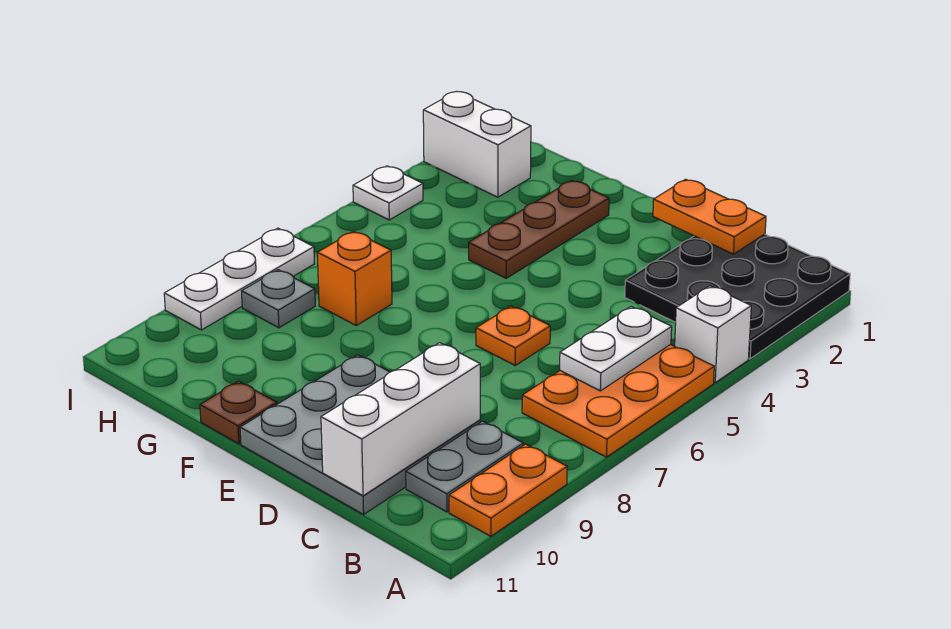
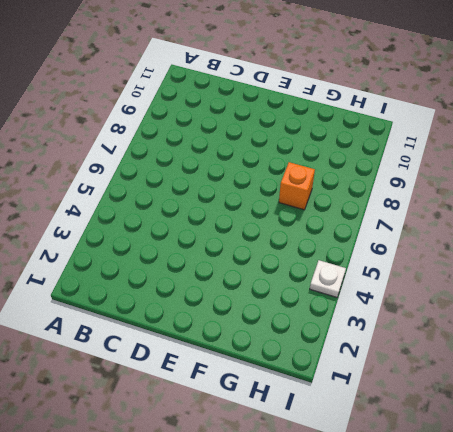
none -> black 3x3 plate [625,234,850,359]
none -> white 1x1 brick [675,286,751,382]
none -> orange 2x3 plate [522,344,714,457]

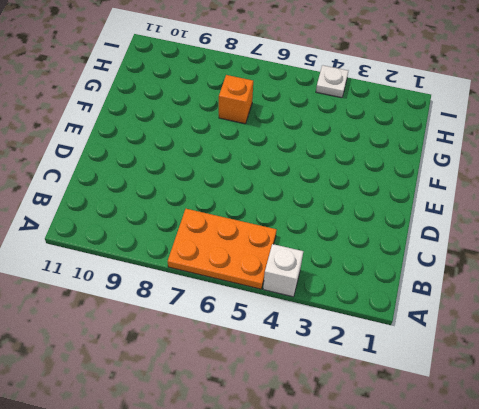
none -> black 3x3 plate [625,234,850,359]
none -> orange 1x2 plate [449,444,567,536]
none -> grey 1x2 plate [406,421,523,512]

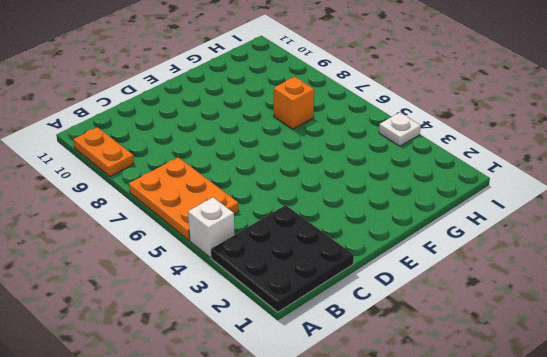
none -> grey 1x2 plate [406,421,523,512]
none -> grey 3x3 plate [240,355,480,514]
none -> orange 1x1 plate [476,306,550,365]

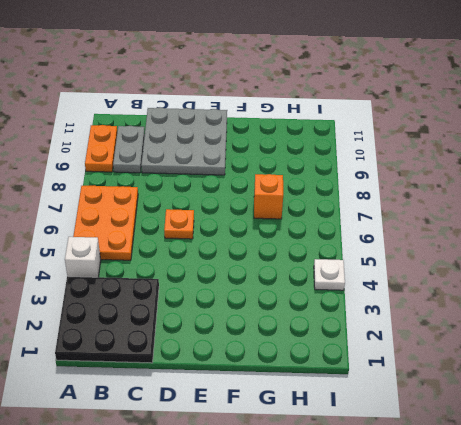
none -> brown 1x3 plate [469,181,609,278]
none -> brown 1x1 plate [200,381,277,444]
none -> white 1x2 brick [423,91,531,197]

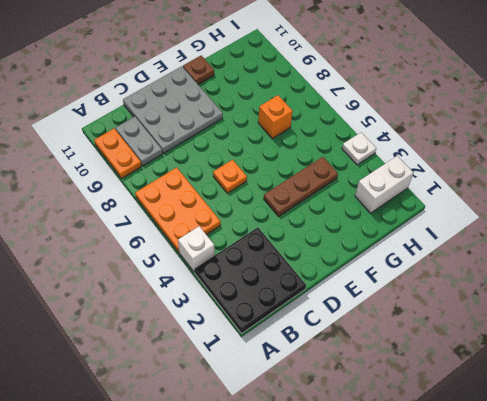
brown 1x3 plate [264,157,338,216] -> brown 1x3 plate turned to [469,181,609,278]
none -> grey 1x1 plate [242,270,315,328]
none -> white 1x3 plate [164,228,314,330]
none -> white 1x2 plate [560,307,672,391]

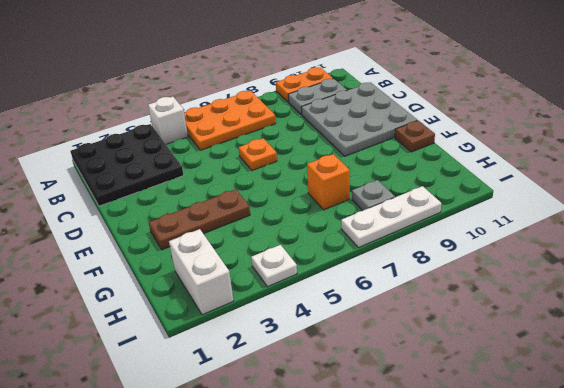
none -> white 1x2 plate [560,307,672,391]
none -> orange 1x2 plate [653,179,766,254]
none -> white 1x3 brick [321,343,480,496]

